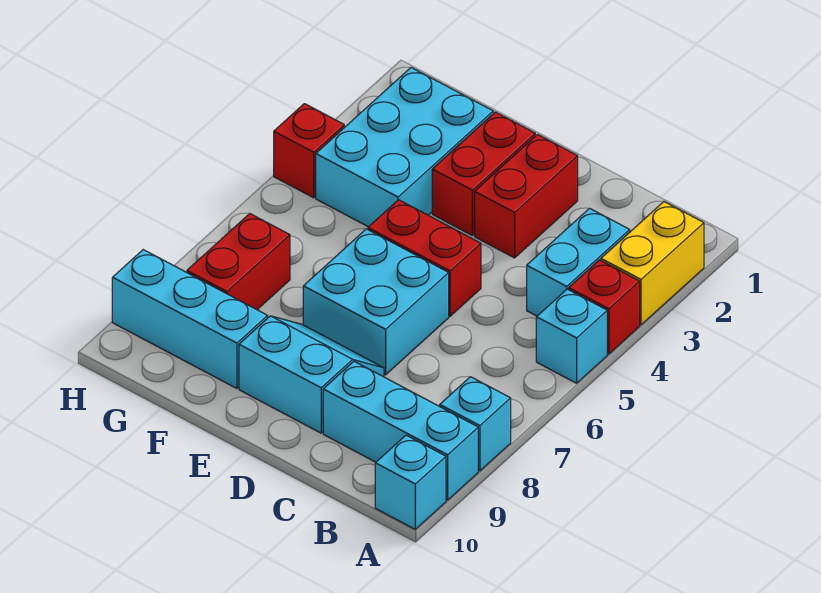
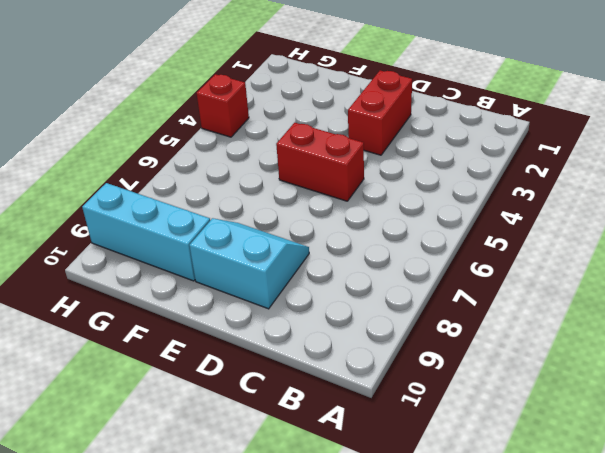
none -> yellow 1x2 brick [601,202,704,325]
none -> red 1x1 brick [569,260,640,354]
none -> cyan 1x1 brick [536,289,607,383]

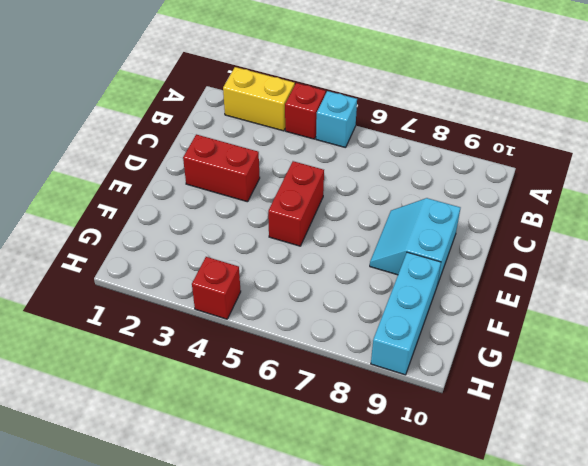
none -> cyan 1x1 brick [440,377,511,471]
none -> cyan 1x3 brick [323,361,478,500]
none -> cyan 1x1 brick [375,435,446,529]

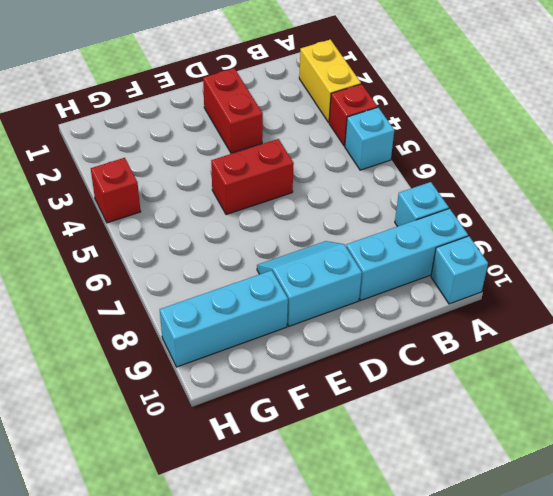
none -> cyan 1x2 brick [527,208,630,316]
none -> cyan 2x2 brick [303,229,449,375]
none -> red 1x2 brick [432,112,535,235]

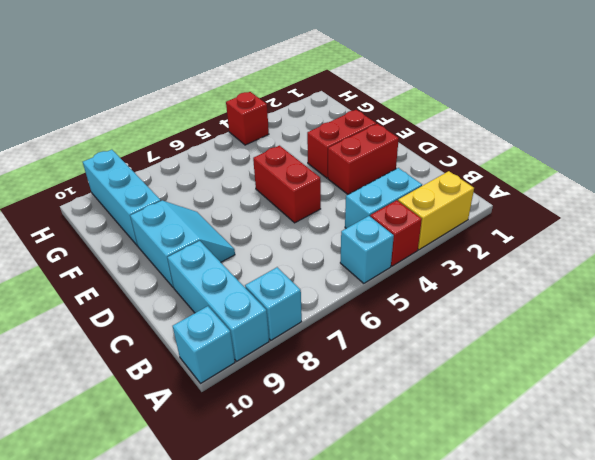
none -> cyan 2x2 brick [303,229,449,375]
none -> cyan 2x3 brick [316,68,493,227]
none -> red 1x2 brick [187,214,290,310]

